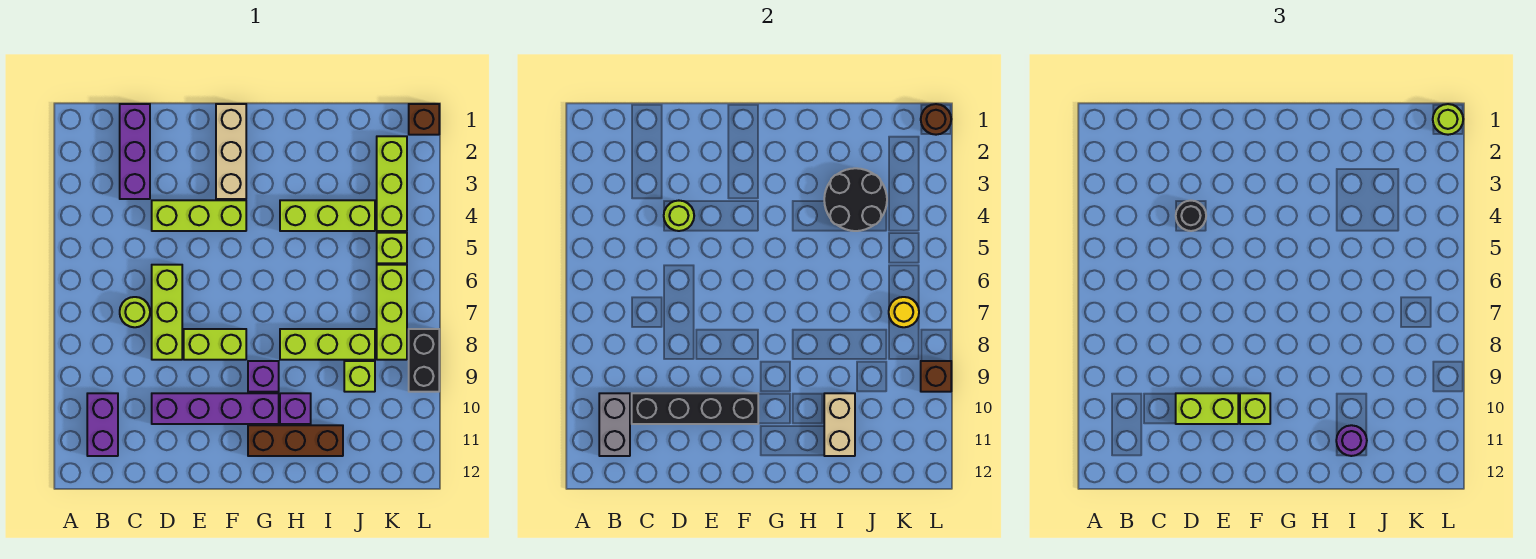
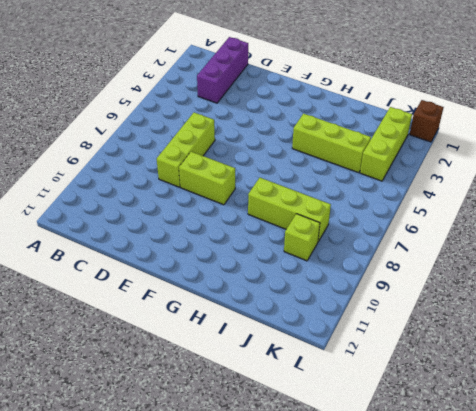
none -> purple 1x2 brick [87,393,118,456]
none -> lime 1x1 round brick [120,297,150,327]
none -> lime 1x3 brick [152,200,246,231]
none -> purple 1x4 brick [152,393,279,424]

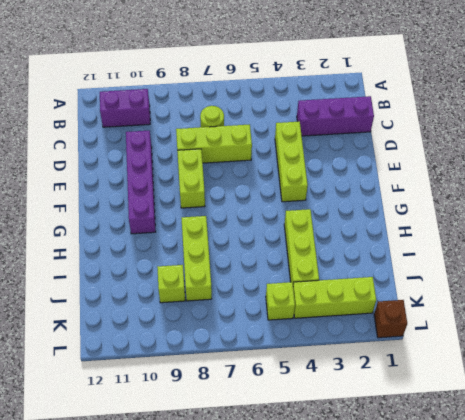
none -> tan 1x3 brick [216,104,246,199]
none -> purple 1x1 brick [248,361,279,392]
none -> brown 1x3 brick [248,425,343,456]
none -> purple 1x1 brick [280,393,311,424]

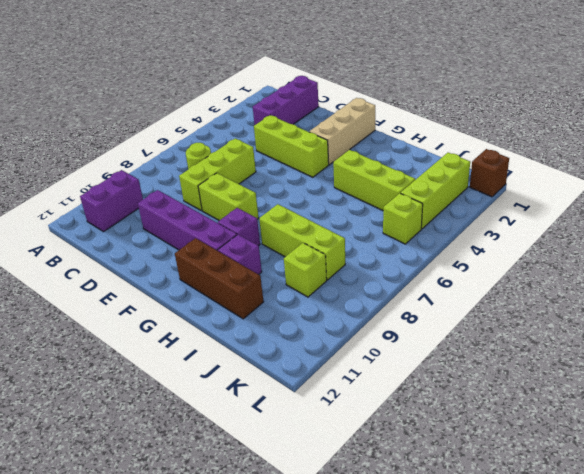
none -> lime 1x3 brick [377,265,407,360]
none -> black 1x2 brick [409,329,439,392]
none -> grey 1x2 brick [599,393,630,456]
none -> black 1x4 brick [632,393,758,424]

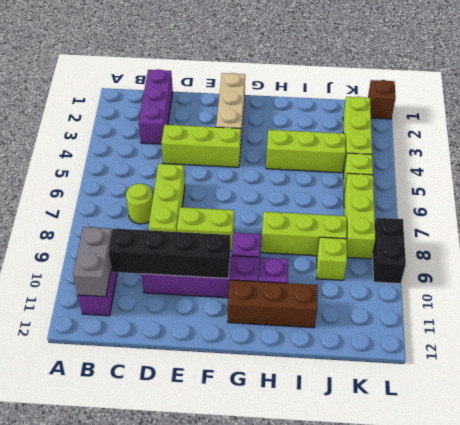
none -> lime 1x1 round brick [664,201,694,231]
none -> black 2x2 round brick [824,168,887,231]
none -> tan 1x2 brick [824,393,855,456]
none -> yellow 1x1 round brick [889,297,919,327]

